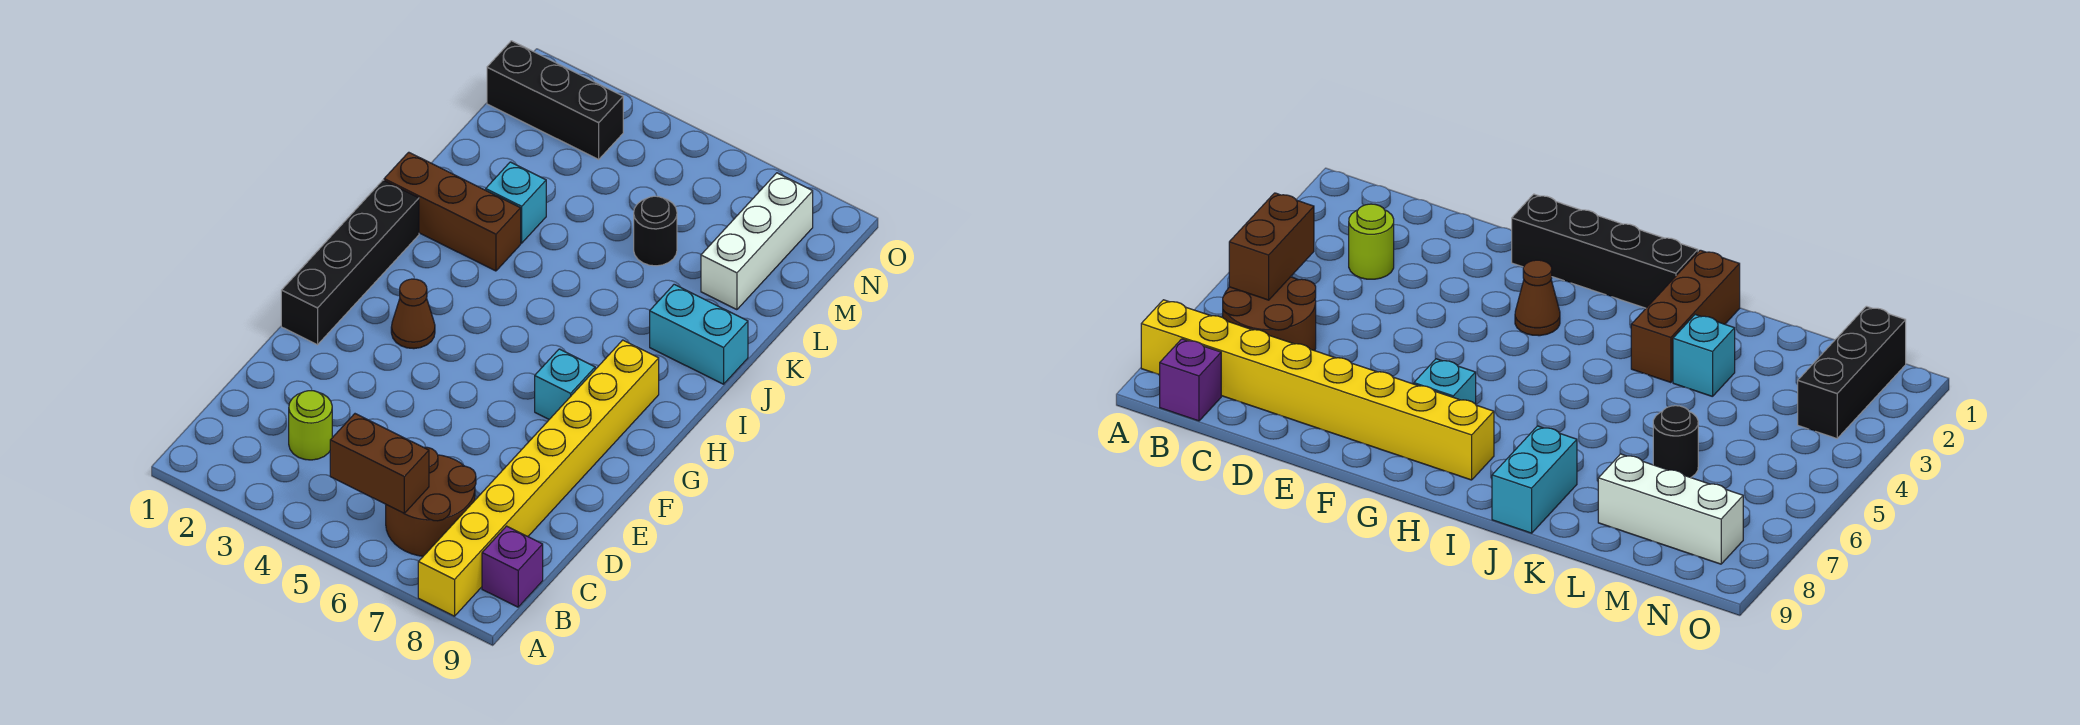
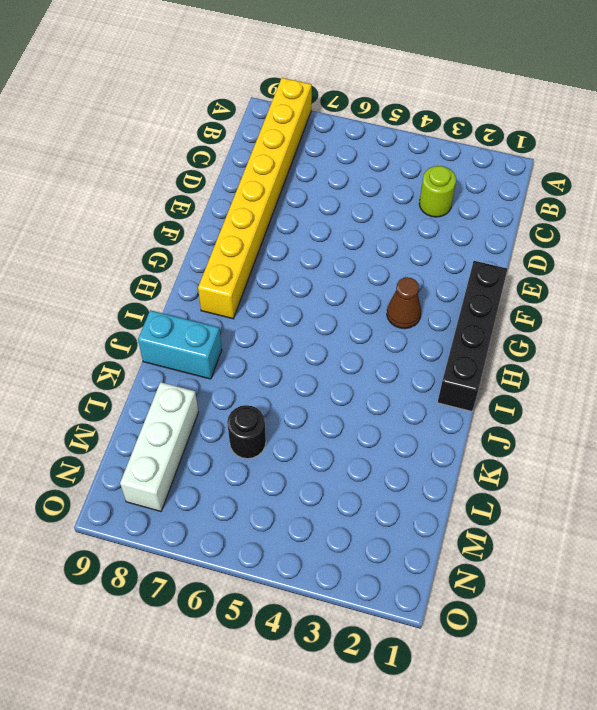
none -> brown 2x2 round brick [386,447,476,556]
none -> purple 1x1 brick [482,526,543,607]
none -> cyan 1x1 brick [535,349,595,419]

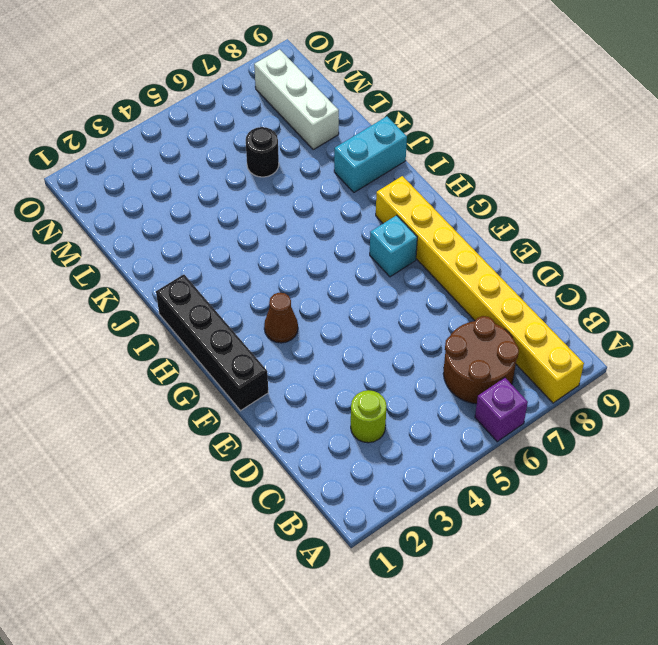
purple 1x1 brick [475,378,528,442] -> purple 1x1 brick moved to [482,526,543,607]
none -> brown 1x3 brick [384,152,521,271]
none -> cyan 1x1 brick [486,162,546,243]
none -> black 1x3 brick [487,41,623,159]

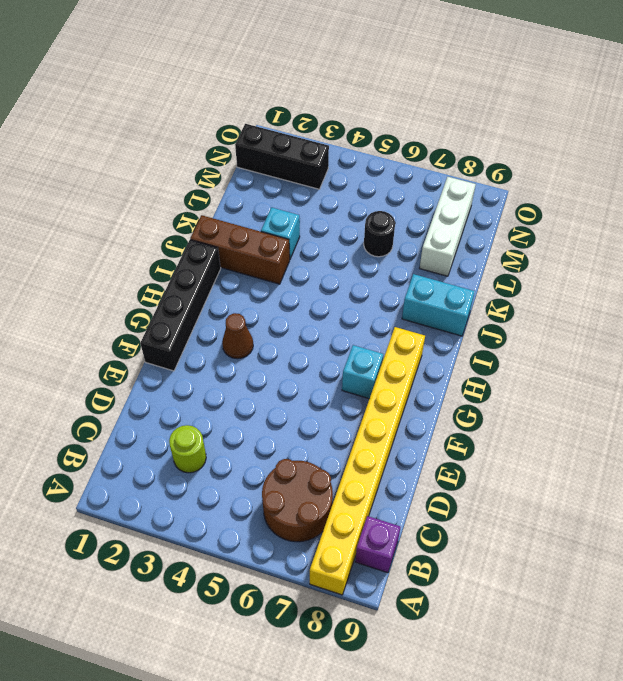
none -> brown 1x2 brick [330,414,429,513]

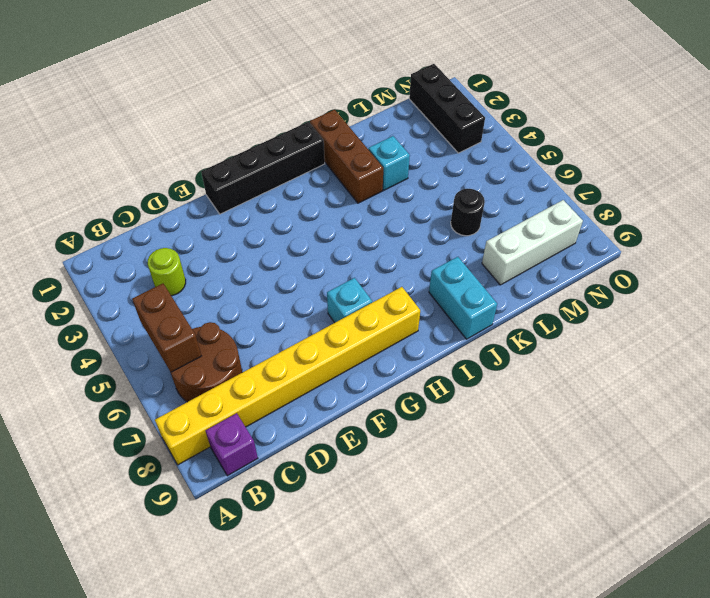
none -> brown 1x1 cone [391,279,435,349]

